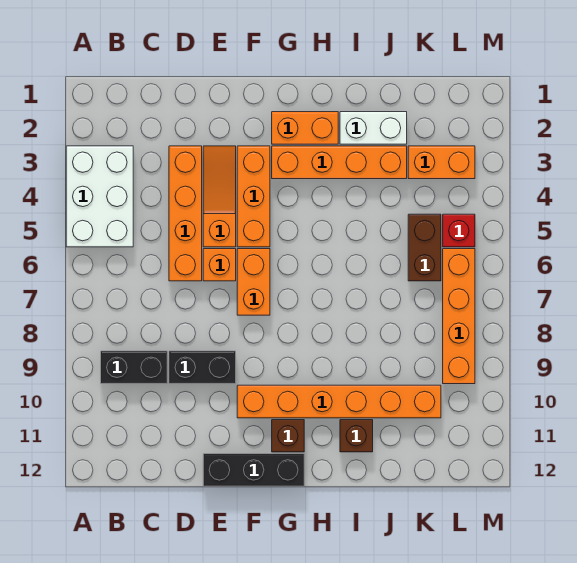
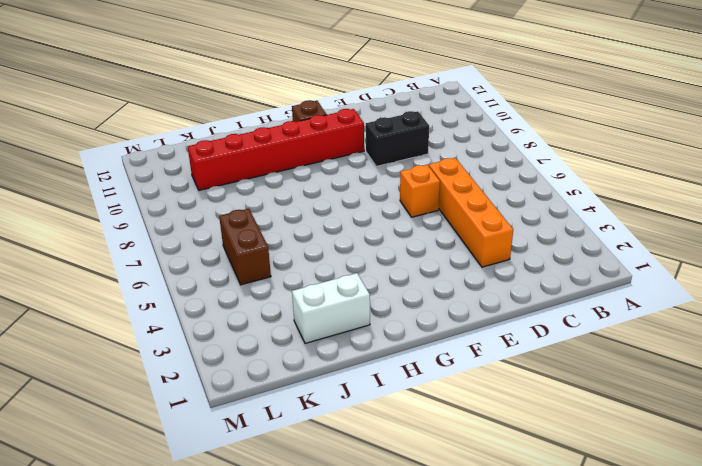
red 1x6 brick [188,109,364,190] -> orange 1x6 brick [237,385,441,418]
none -> white 2x3 brick [66,146,133,247]
none -> black 1x2 brick [101,351,167,384]
none -> orange 1x3 slope [203,146,236,247]

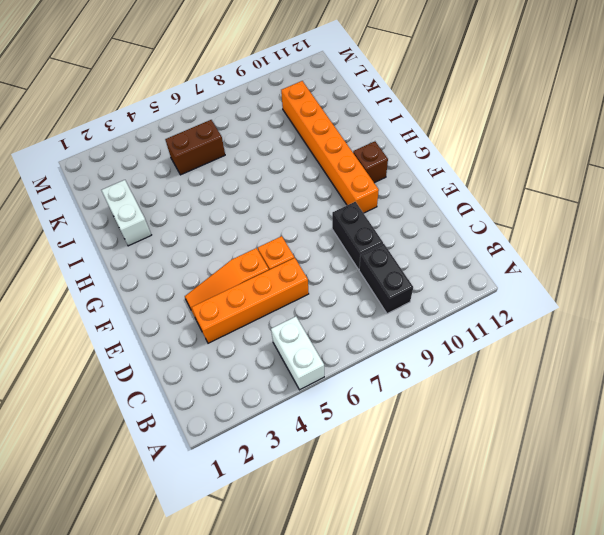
white 1x2 brick [271,317,324,390] -> white 2x3 brick [66,146,133,247]
none -> black 1x3 brick [203,454,304,486]
none -> orange 1x3 brick [237,146,270,247]
none -> orange 1x2 brick [237,249,270,315]

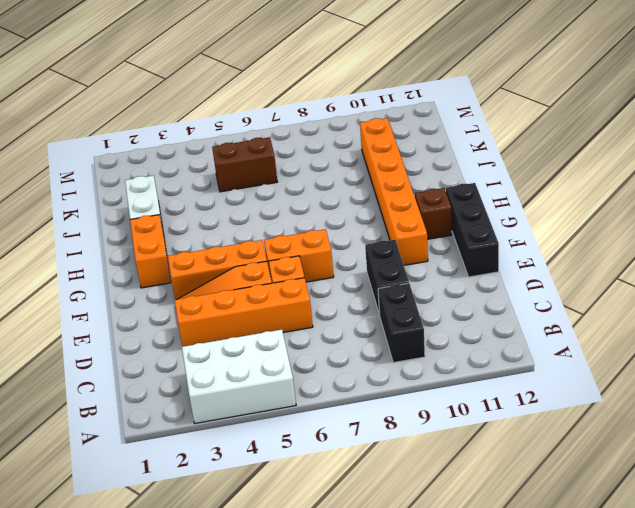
none -> orange 1x4 brick [272,146,407,179]
none -> brown 1x1 brick [340,420,373,452]
none -> orange 1x2 brick [408,146,475,179]

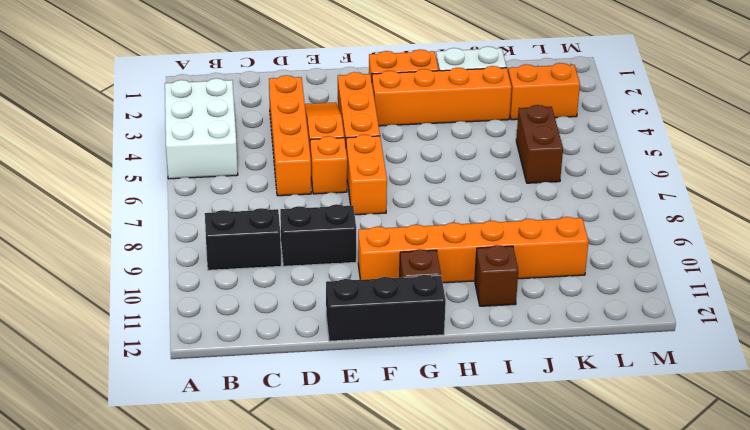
none -> red 1x1 brick [443,214,475,247]
none -> orange 1x4 brick [443,249,475,384]

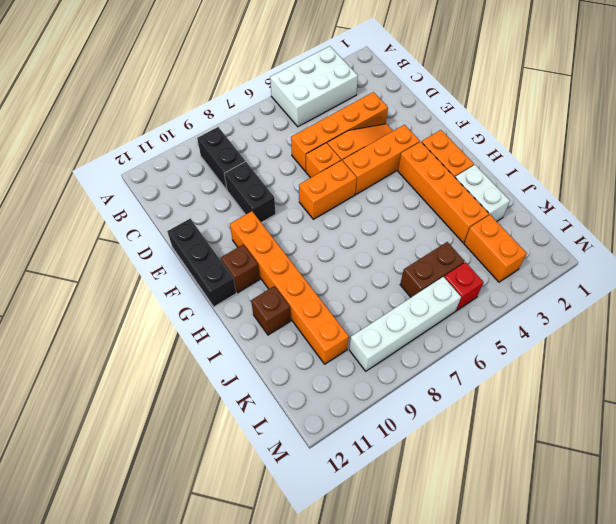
white 1x4 brick [349,277,461,371] -> orange 1x4 brick [443,249,475,384]

